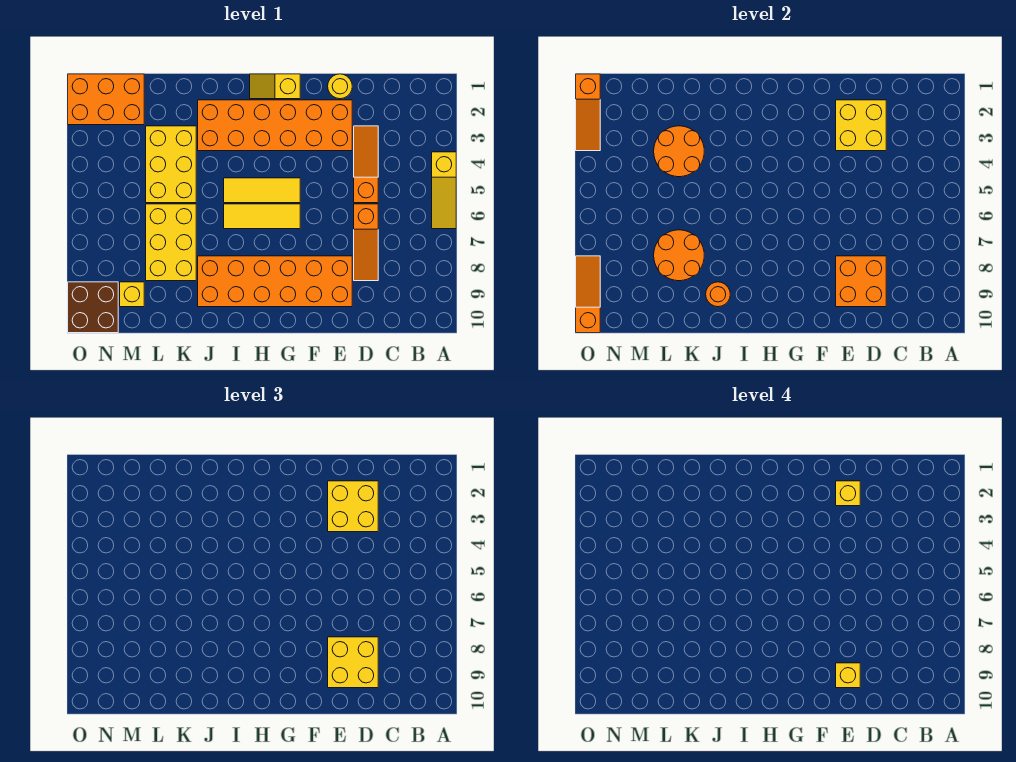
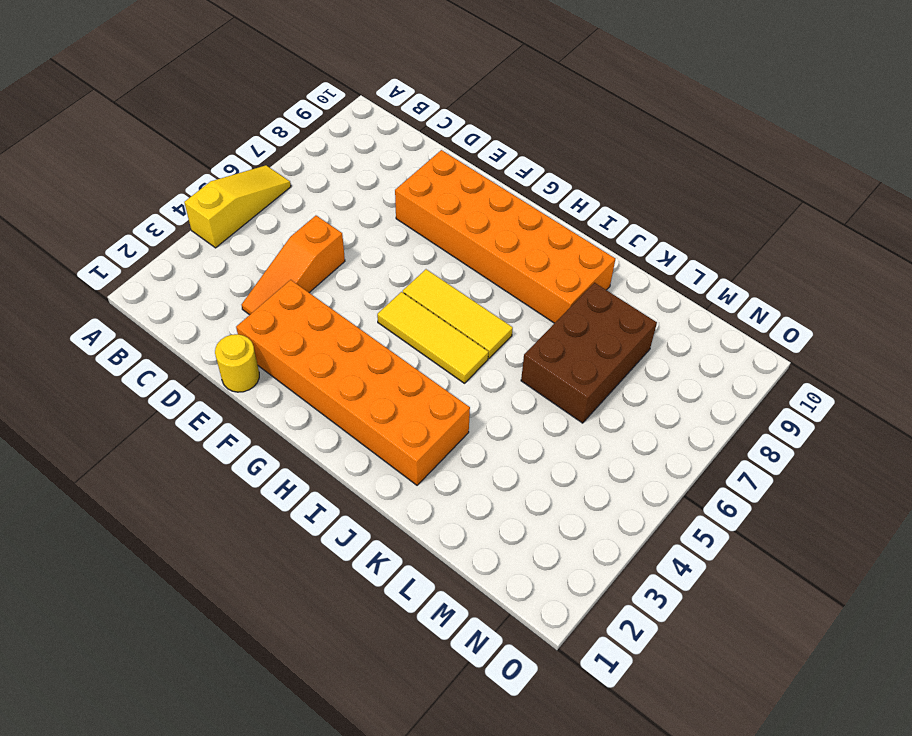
brown 2x3 brick [521,283,657,423] -> yellow 2x3 brick [146,204,196,281]
none -> orange 1x3 slope [354,204,378,281]
none -> yellow 1x2 slope [250,74,300,99]
none -> yellow 2x3 brick [146,126,196,203]

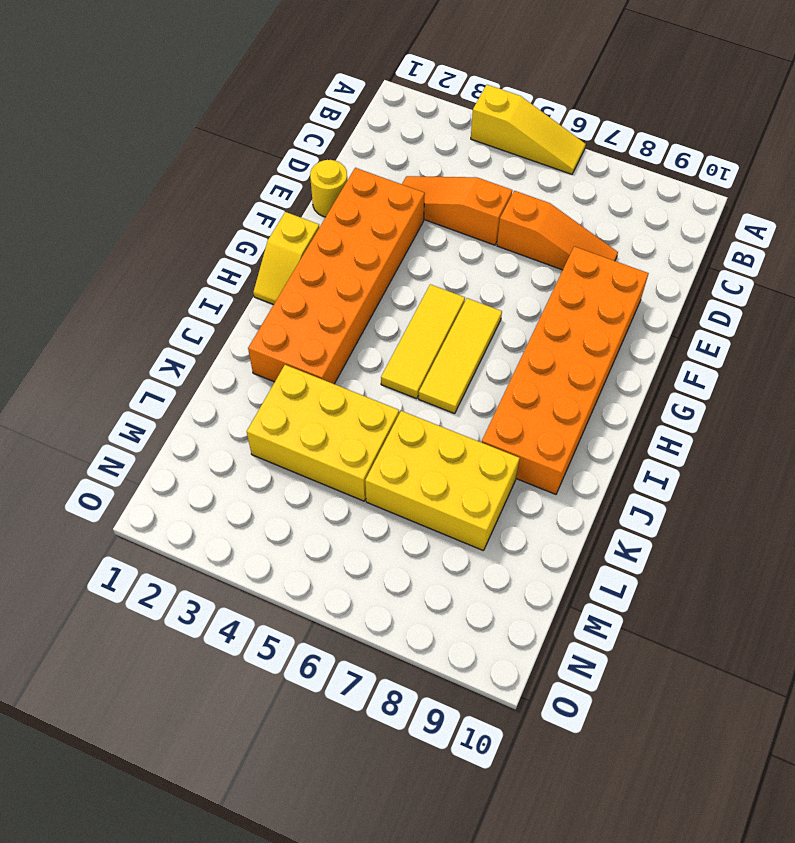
none -> orange 2x3 brick [68,74,144,125]
none -> yellow 1x1 brick [120,282,144,307]
none -> brown 2x2 brick [68,282,118,333]

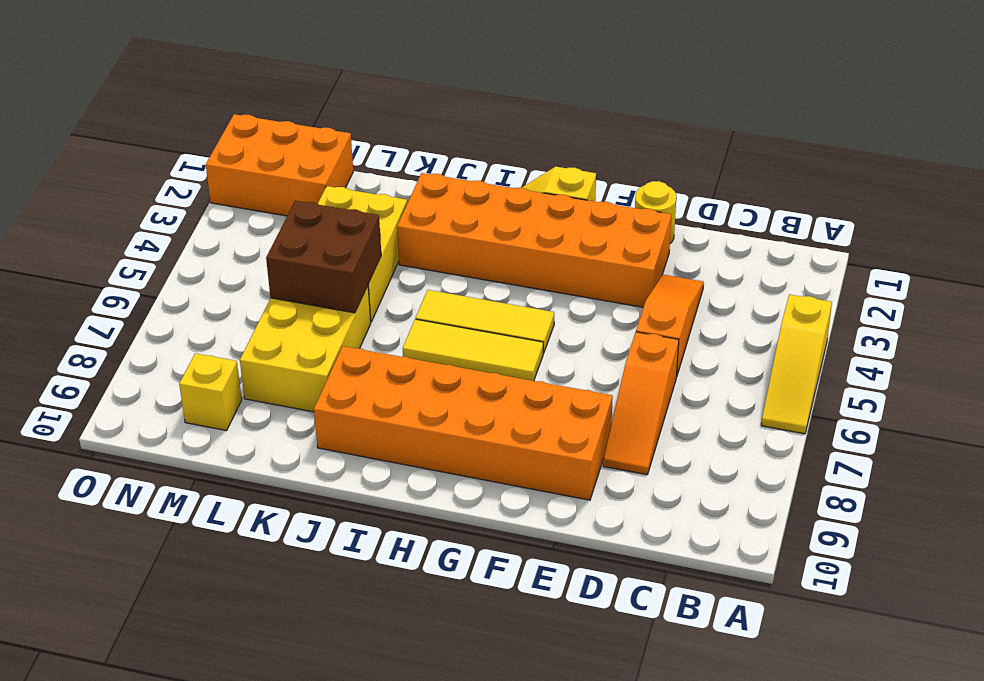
brown 2x2 brick [266,201,381,313] -> brown 2x2 brick moved to [68,282,118,333]
none -> yellow 2x2 brick [836,100,886,151]
none -> orange 2x2 brick [836,256,886,307]
none -> orange 1x1 round brick [706,282,730,307]

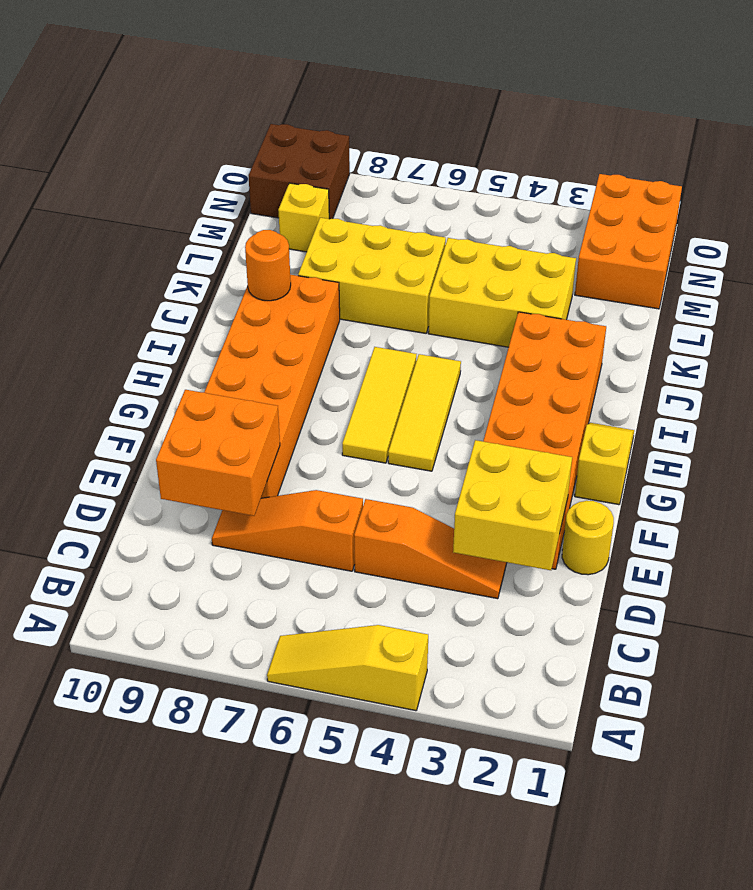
none -> orange 2x2 round brick [654,126,704,177]
none -> orange 2x2 round brick [654,230,704,281]
none -> orange 1x3 slope [576,74,600,151]

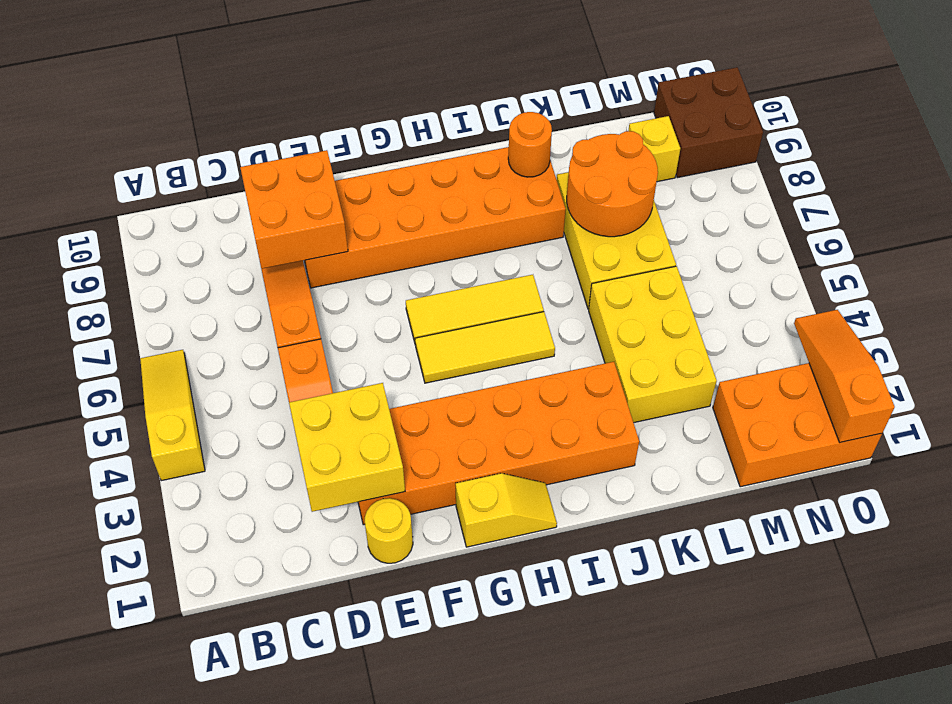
none -> orange 2x2 round brick [654,126,704,177]
none -> orange 1x3 slope [576,256,600,333]
none -> yellow 2x2 brick [328,481,378,532]

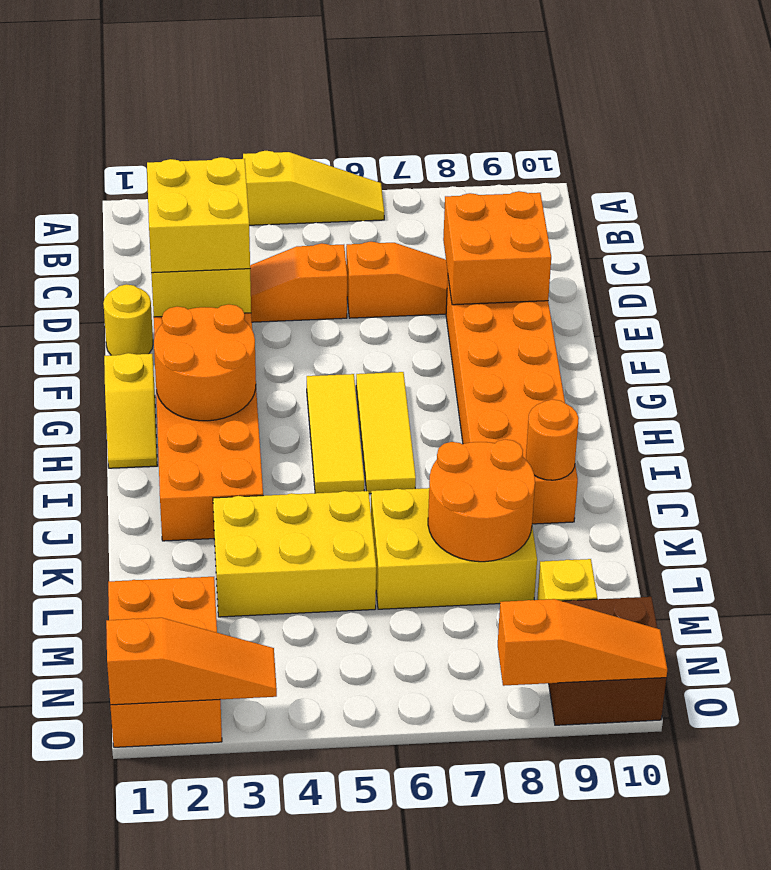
orange 2x2 round brick [154,304,256,421] -> orange 2x2 round brick moved to [654,126,704,177]
orange 1x3 slope [498,599,667,686] -> orange 1x3 slope turned to [576,256,600,333]
none -> yellow 2x2 brick [328,637,378,688]
none -> yellow 1x1 brick [836,481,860,506]
none -> yellow 1x1 brick [836,663,860,688]

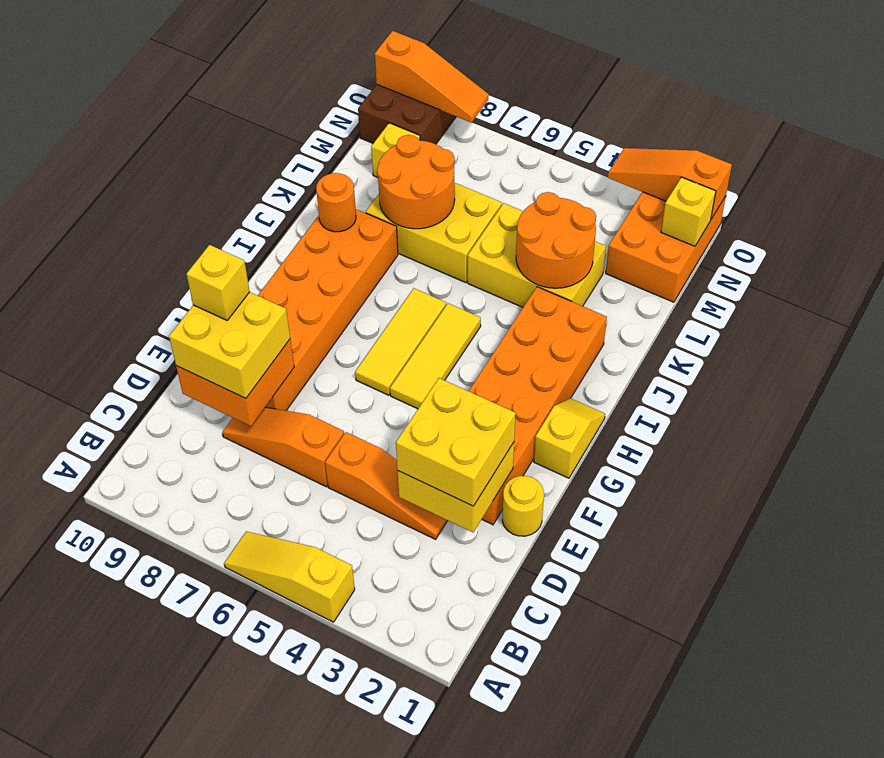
yellow 1x1 brick [661,177,716,246] -> yellow 1x1 brick moved to [836,481,860,506]

